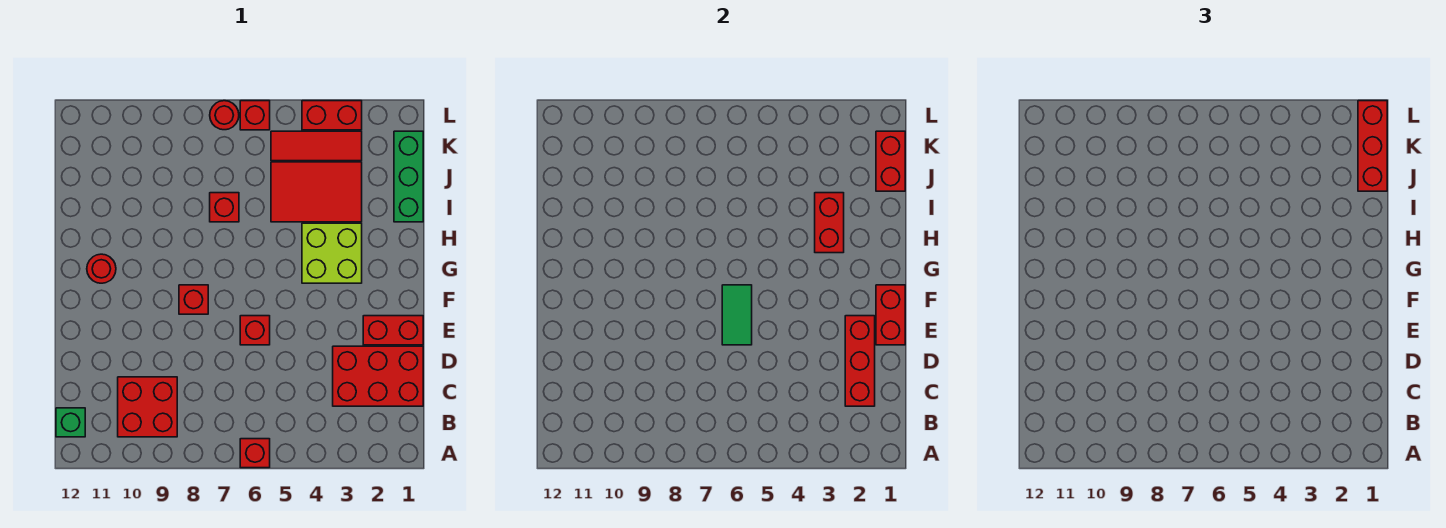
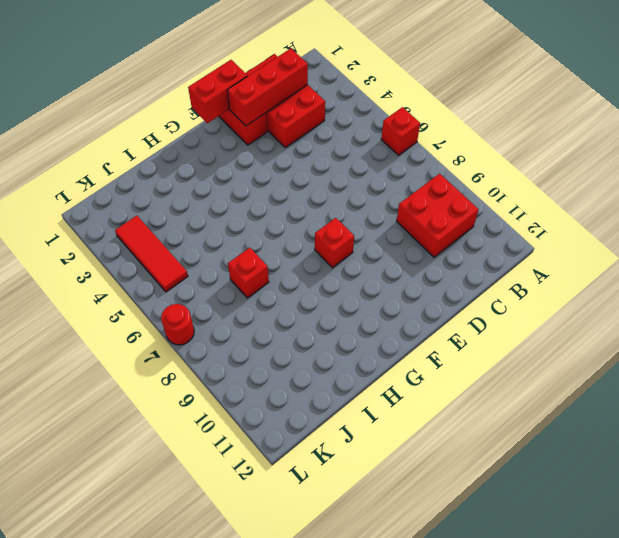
none -> green 1x1 brick [56,408,85,437]
none -> red 1x1 brick [240,316,270,345]
none -> lime 2x2 brick [302,223,362,283]

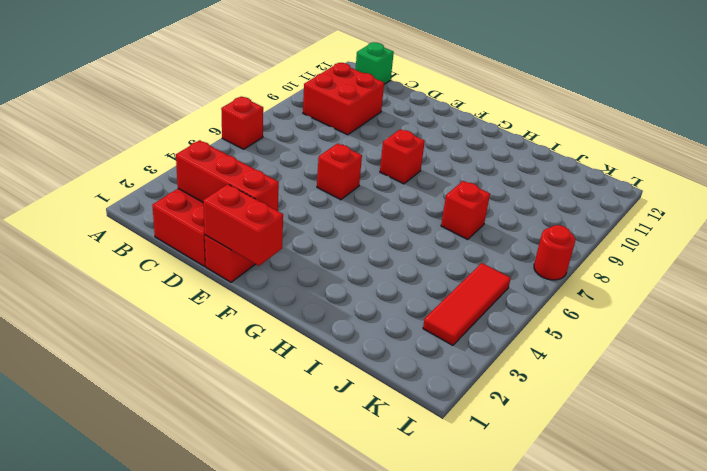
none -> lime 2x2 brick [302,223,362,283]
none -> red 1x1 round brick [87,254,116,283]
none -> green 1x3 brick [394,131,423,222]

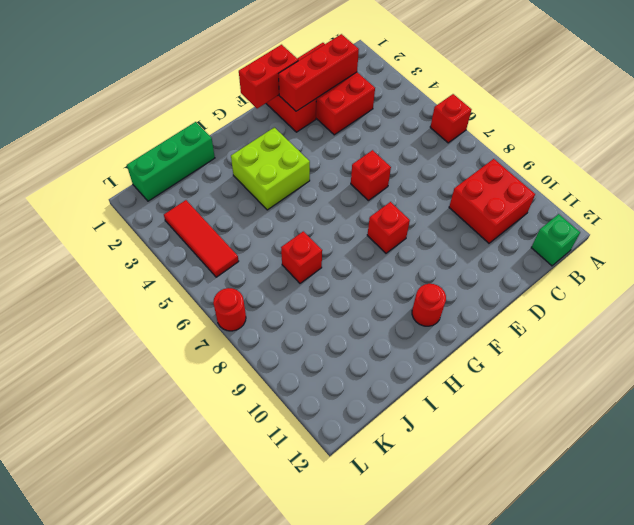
none -> red 2x3 tile [271,162,362,222]
none -> red 1x2 brick [302,101,362,130]
none -> red 1x1 brick [240,101,270,130]

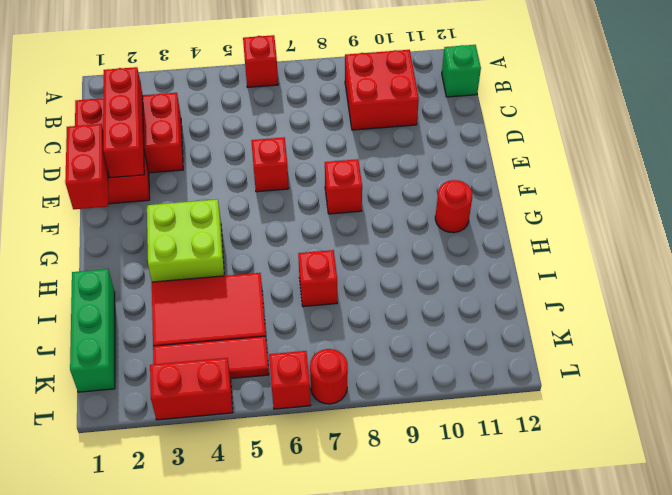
none -> green 1x2 tile [722,285,752,345]
none -> red 1x2 brick [815,193,844,253]
none -> red 1x2 brick [876,131,905,191]

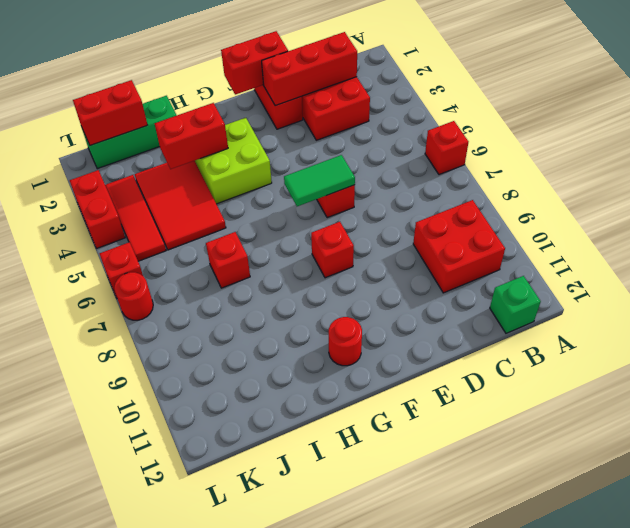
none -> red 1x3 brick [1358,101,1387,191]

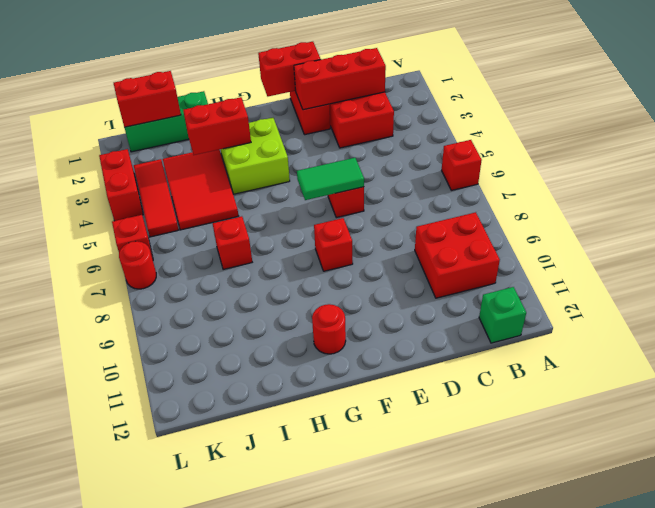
none -> red 1x3 brick [1358,101,1387,191]

